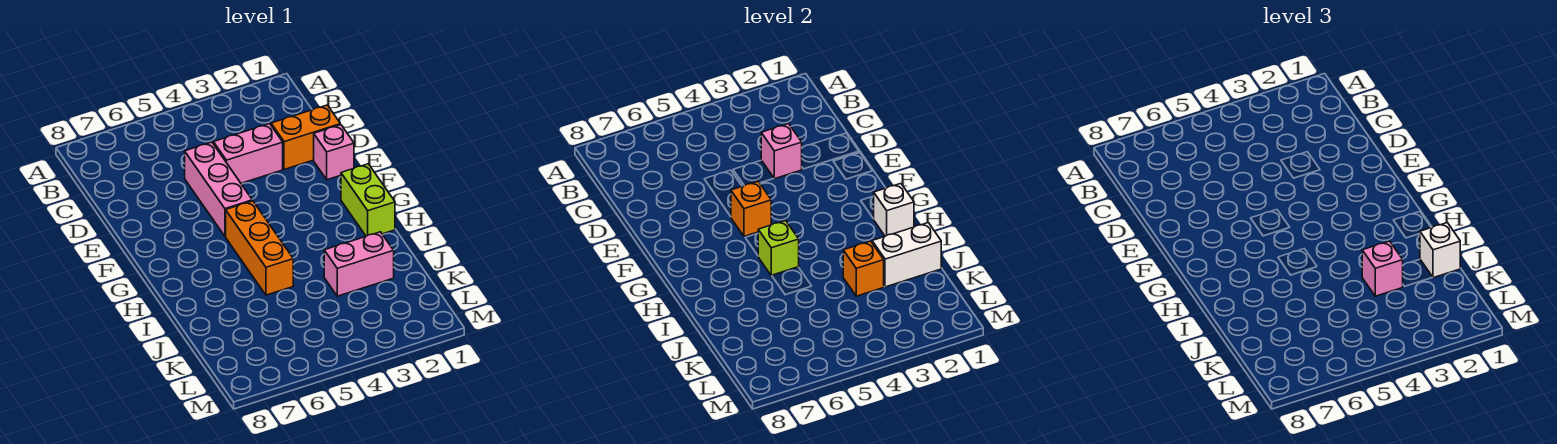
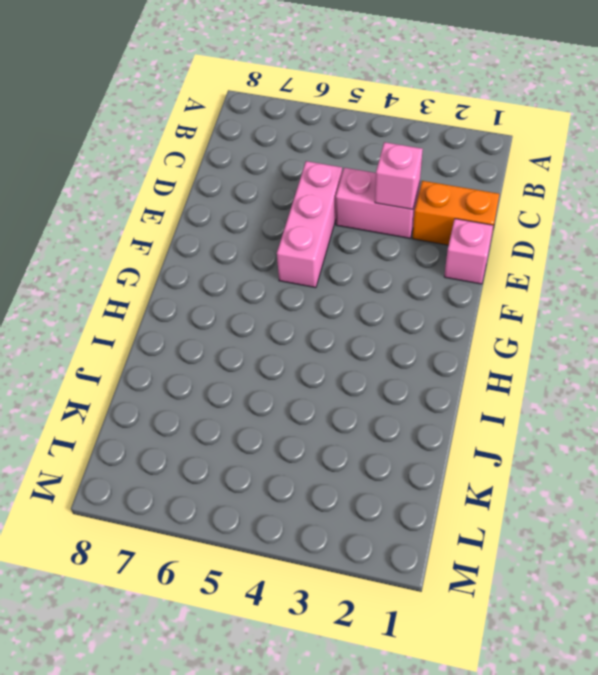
none -> lime 1x2 brick [341,164,395,236]
none -> orange 1x3 brick [226,201,293,295]
none -> pink 1x2 brick [324,232,394,296]

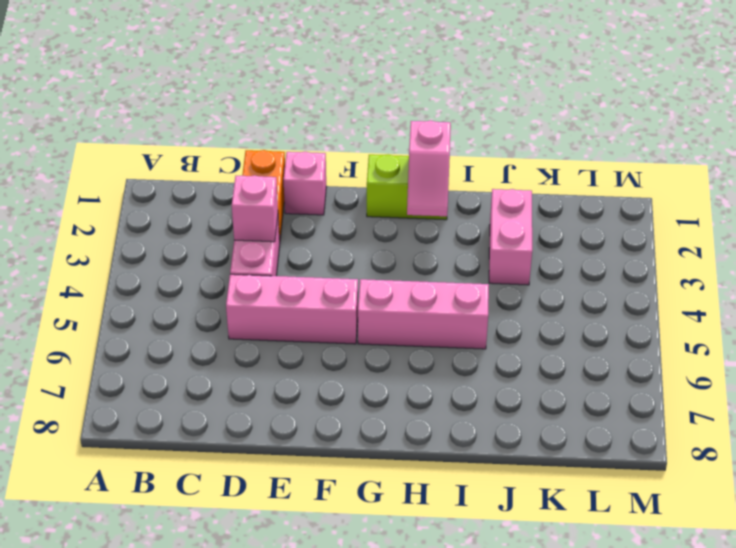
pink 1x3 brick [358,279,489,349] -> orange 1x3 brick [226,201,293,295]
pink 1x2 slope [407,120,451,216] -> white 1x1 brick [874,184,914,236]
none -> orange 1x1 brick [731,182,771,236]
none -> lime 1x1 brick [758,221,799,276]
none -> white 1x2 brick [872,223,941,287]

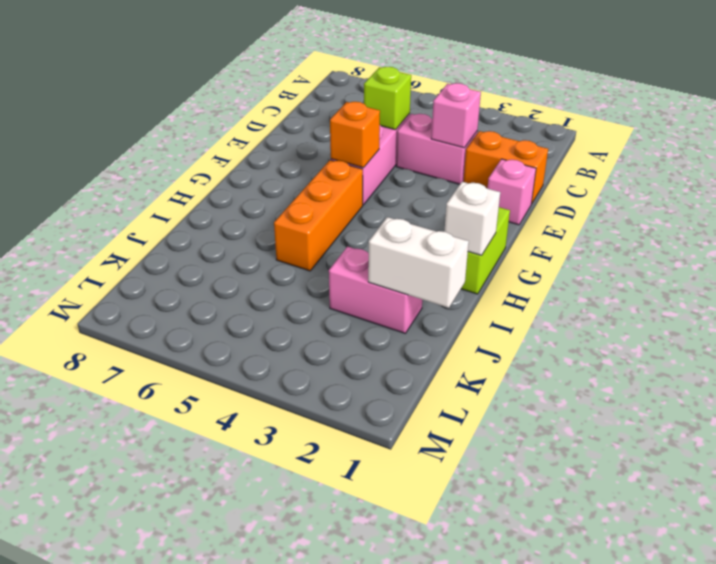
lime 1x1 brick [364,67,411,130] -> lime 1x1 brick moved to [758,221,799,276]
none -> orange 1x1 brick [843,241,884,296]
none -> white 1x1 brick [1420,223,1460,278]
none -> pink 1x1 brick [1362,241,1403,296]

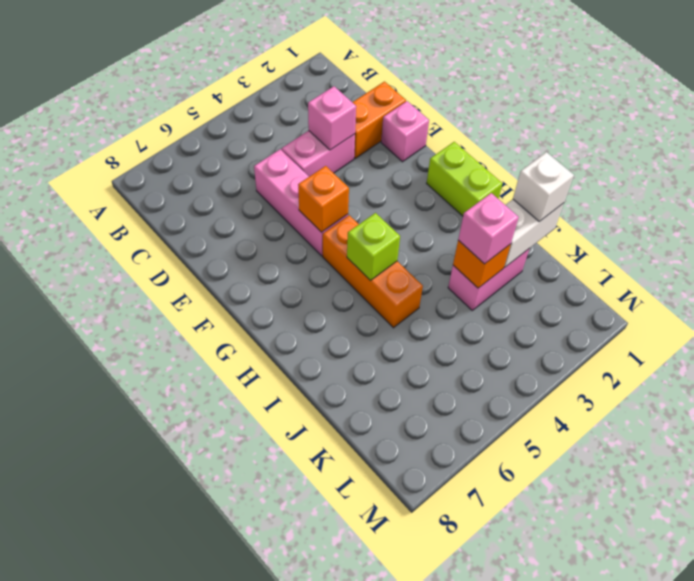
none -> white 1x1 brick [874,184,914,236]

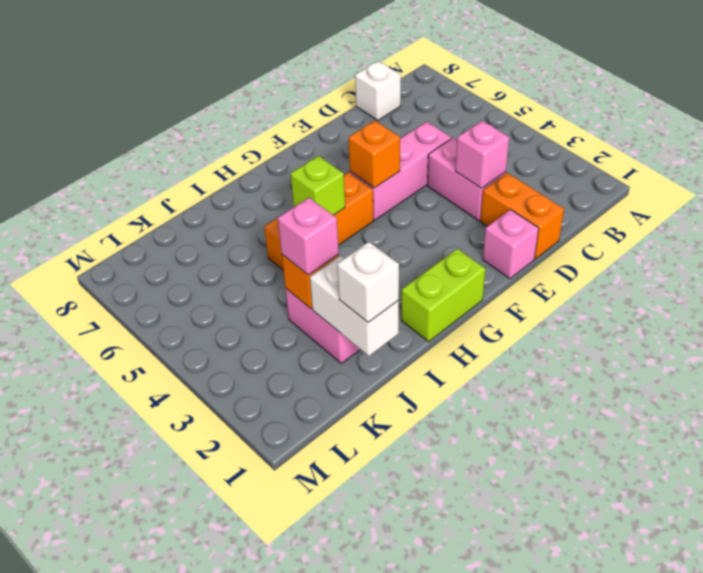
white 1x1 brick [355,61,401,120] -> white 1x1 brick moved to [874,184,914,236]

